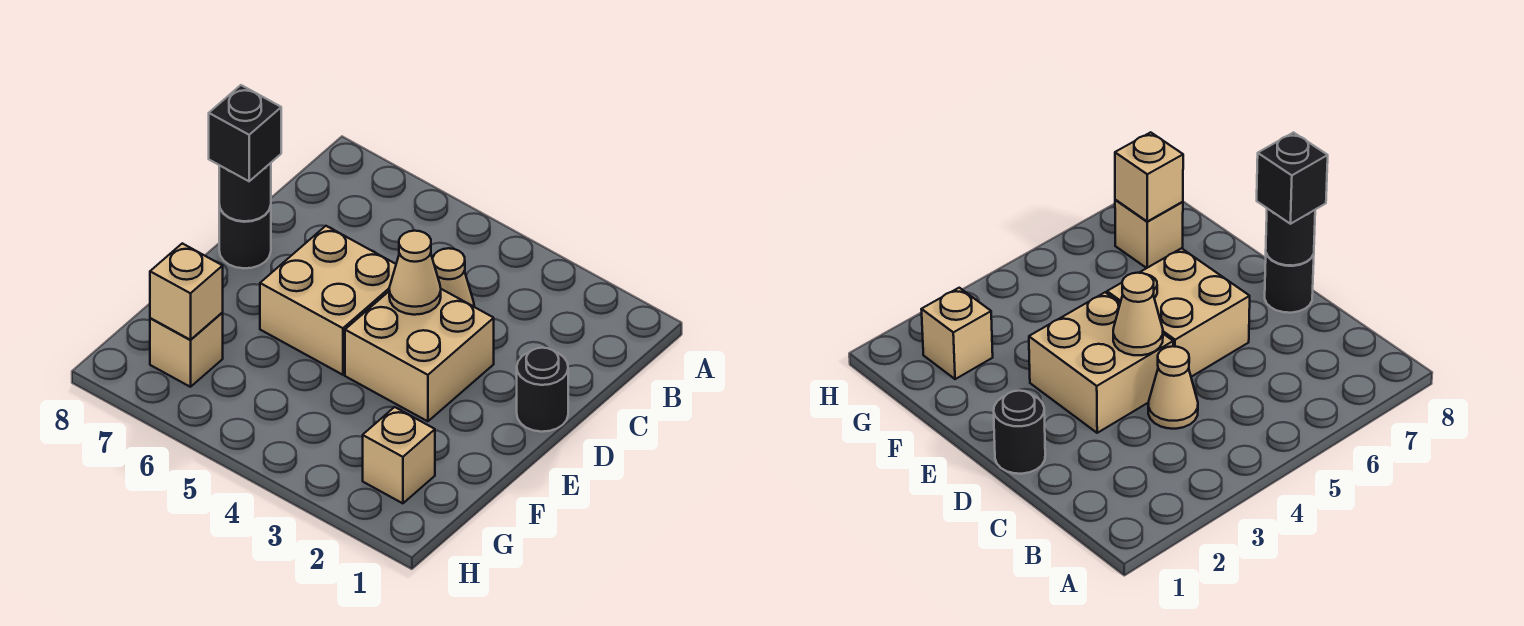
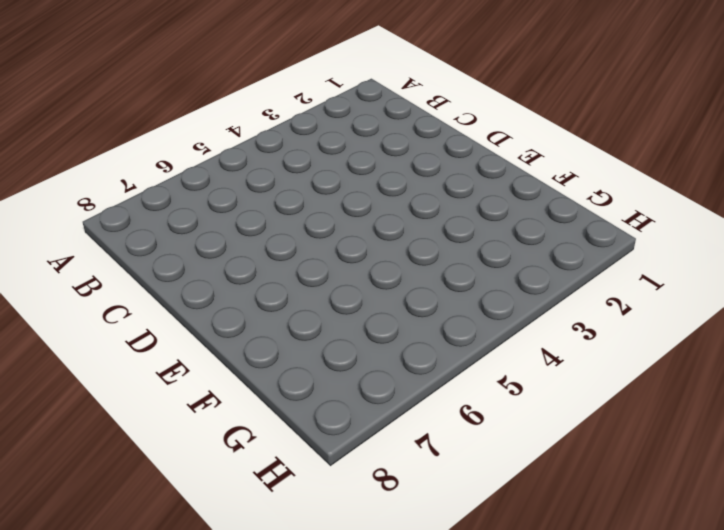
none -> tan 1x1 cone [433,248,474,307]
none -> black 1x1 round brick [517,348,568,432]

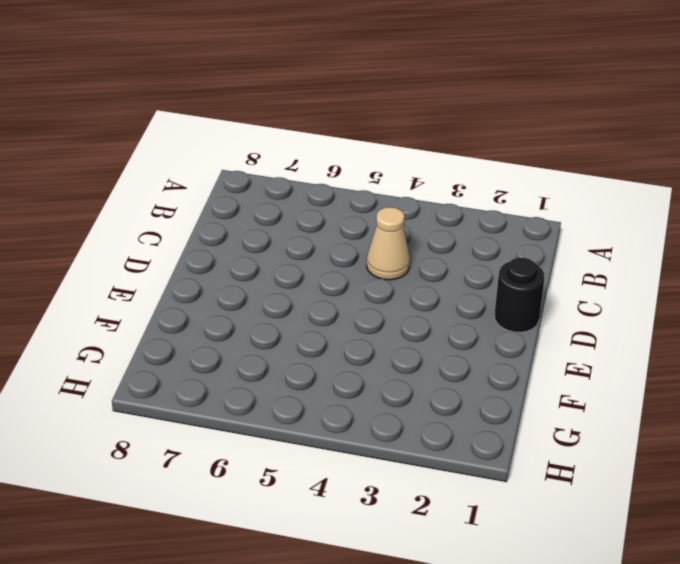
none -> tan 2x2 brick [345,289,494,421]
none -> tan 2x2 brick [260,226,396,375]

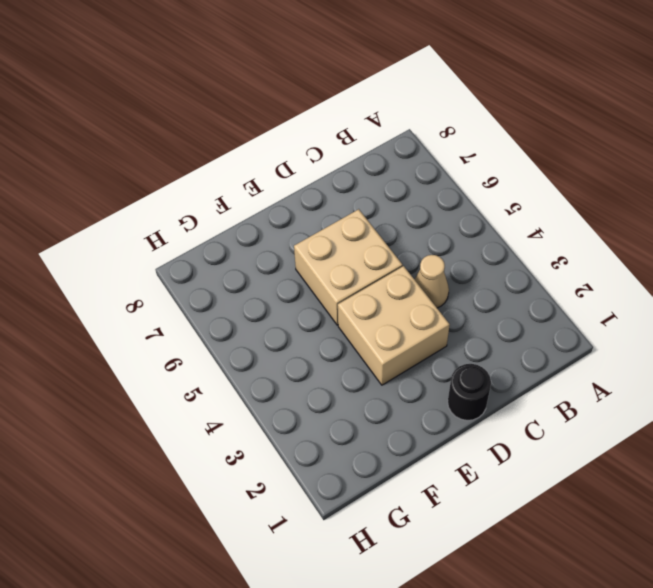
none -> black 1x1 round brick [219,205,271,268]
none -> tan 1x1 brick [363,407,435,503]

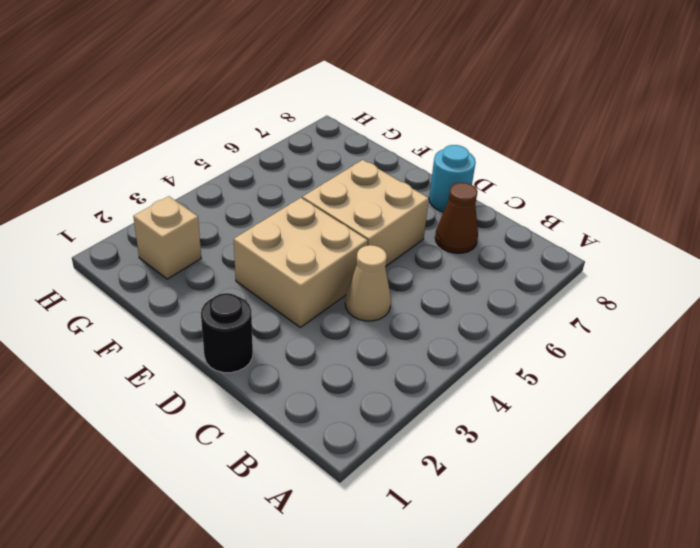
brown 1x1 cone [435,182,478,253] -> none
cyan 1x1 round brick [429,145,476,212] -> black 1x1 round brick [219,205,271,268]
none -> tan 1x1 brick [150,312,223,387]
none -> tan 1x1 cone [389,231,441,315]

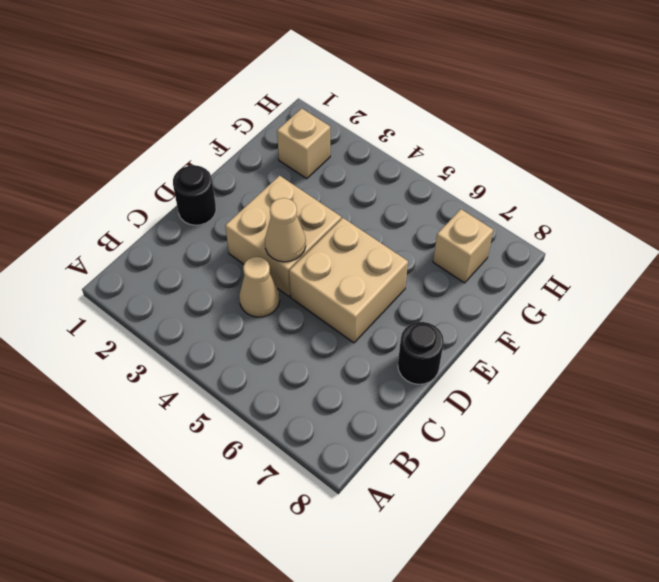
none -> black 1x1 round brick [219,163,271,221]
none -> tan 1x1 brick [150,243,223,340]

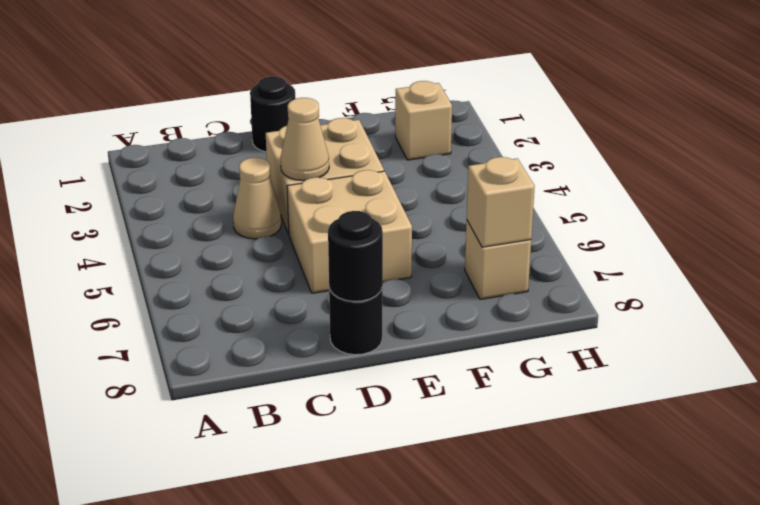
none -> black 1x1 brick [209,85,281,181]

